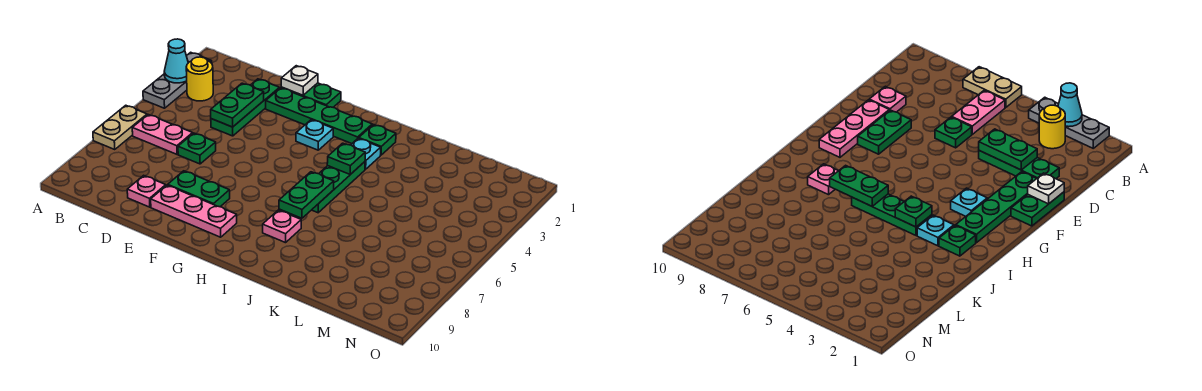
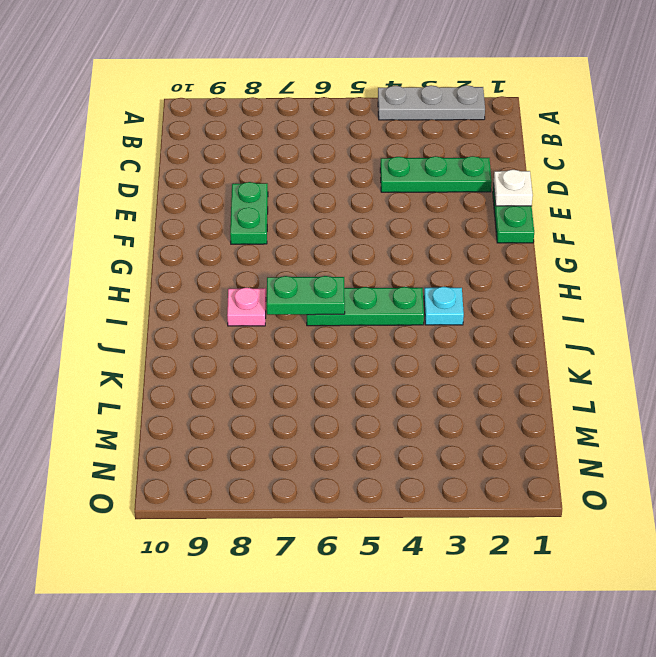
none -> tan 1x2 plate [93,105,147,149]
none -> yellow 1x1 round brick [186,57,213,101]
none -> pink 1x2 plate [132,115,193,154]

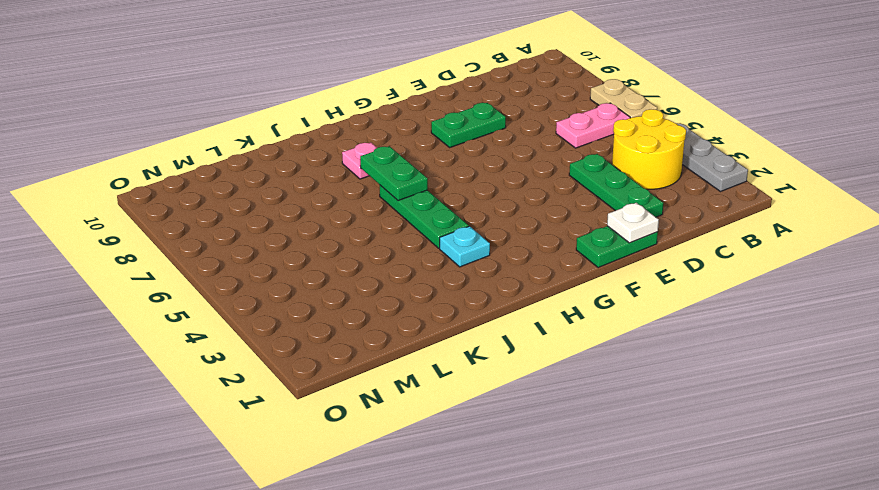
yellow 2x2 round brick [612,109,686,189] -> yellow 1x1 round brick [186,57,213,101]
none -> green 1x1 plate [178,133,216,164]
none -> pink 1x1 plate [127,175,166,207]
none -> green 1x4 plate [266,88,372,144]

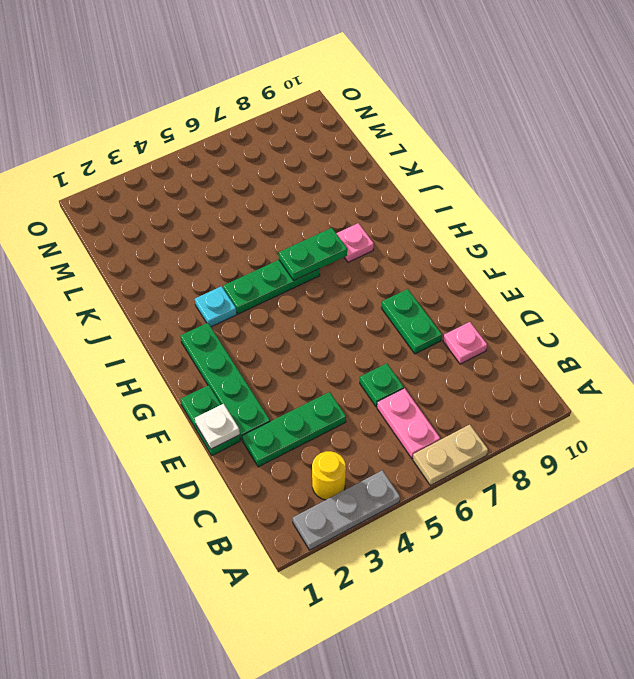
none -> pink 1x3 plate [151,185,237,237]
none -> cyan 1x1 plate [296,120,333,150]
none -> green 1x1 plate [359,125,396,155]

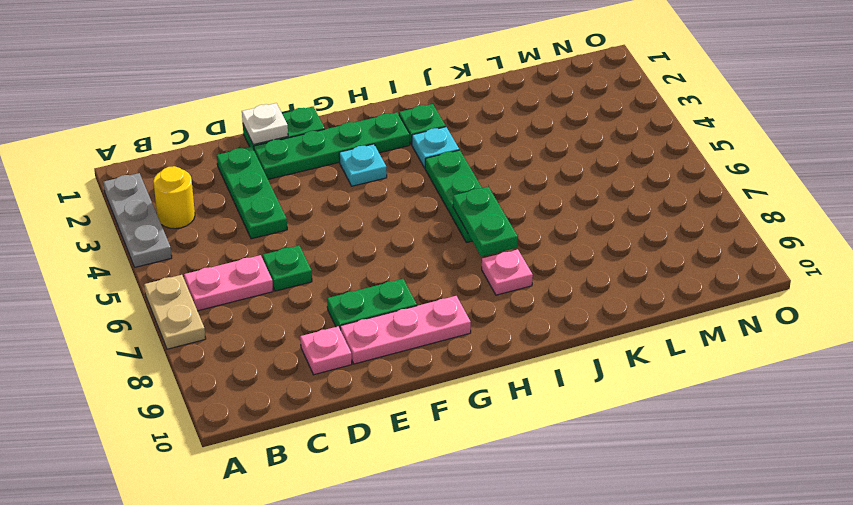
none -> cyan 1x1 cone [164,39,188,83]
none -> green 1x2 plate [211,83,264,127]
none -> green 1x1 plate [327,143,365,174]

